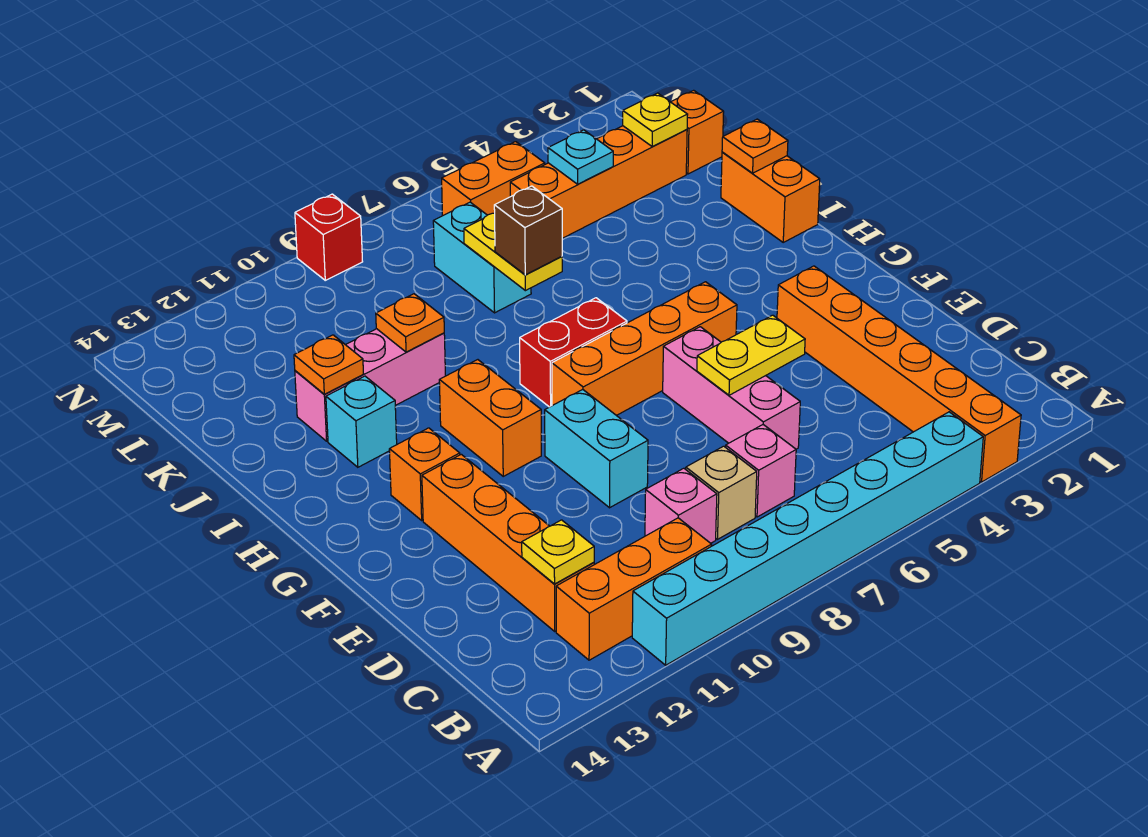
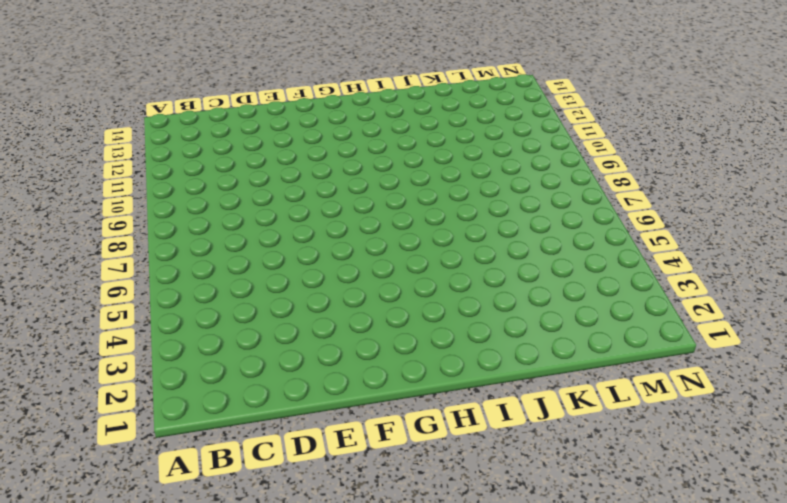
none -> orange 1x6 brick [777,266,1021,482]
none -> cyan 1x8 brick [632,412,983,665]
none -> orange 1x3 brick [556,518,712,660]
none -> pink 1x1 brick [726,425,796,517]

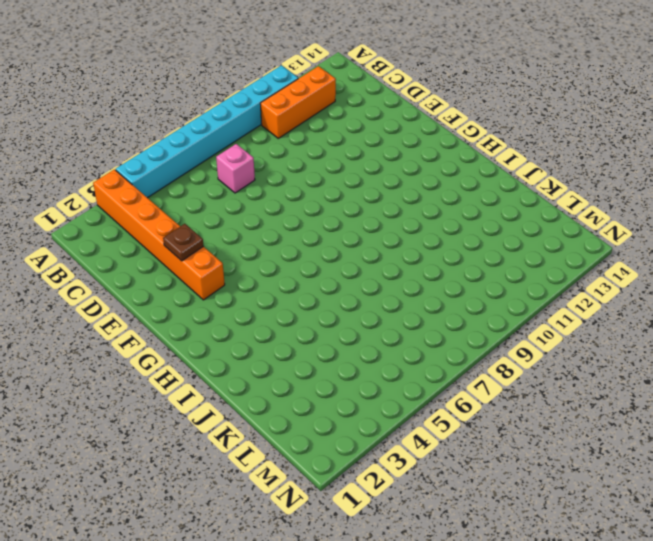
brown 1x1 plate [163,224,203,261] -> none
none -> tan 1x1 brick [686,446,757,539]
none -> pink 1x1 brick [645,468,717,543]
none -> orange 1x4 brick [422,454,594,631]
none -> pink 1x3 brick [663,327,800,449]

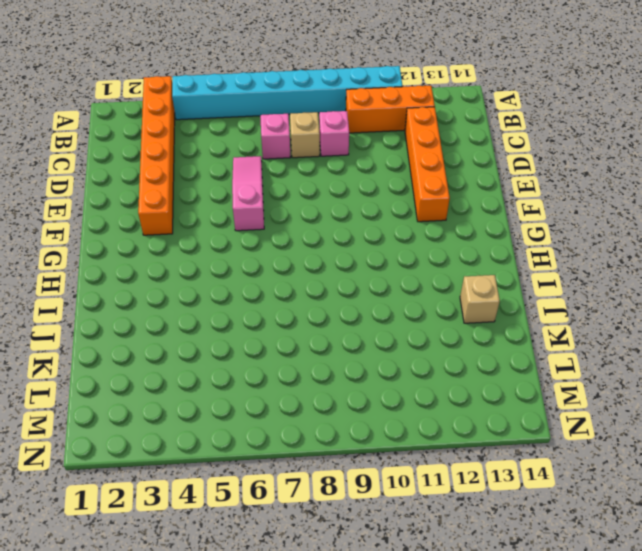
pink 1x3 slope [232,156,264,231] -> pink 1x3 brick [663,327,800,449]
tan 1x1 brick [460,275,500,323] -> none
none -> cyan 1x2 brick [545,389,648,508]
none -> orange 1x4 brick [552,282,737,416]
none -> orange 1x2 brick [439,360,541,476]
none -> orange 1x1 brick [389,428,460,520]

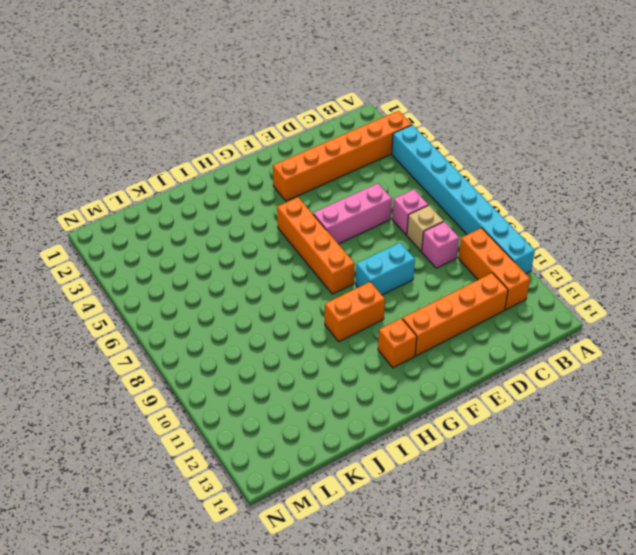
none -> red 1x2 brick [520,298,627,407]
none -> orange 1x2 brick [721,152,820,242]
none -> cyan 1x1 brick [326,376,397,467]
none -> pink 1x3 brick [295,329,445,441]

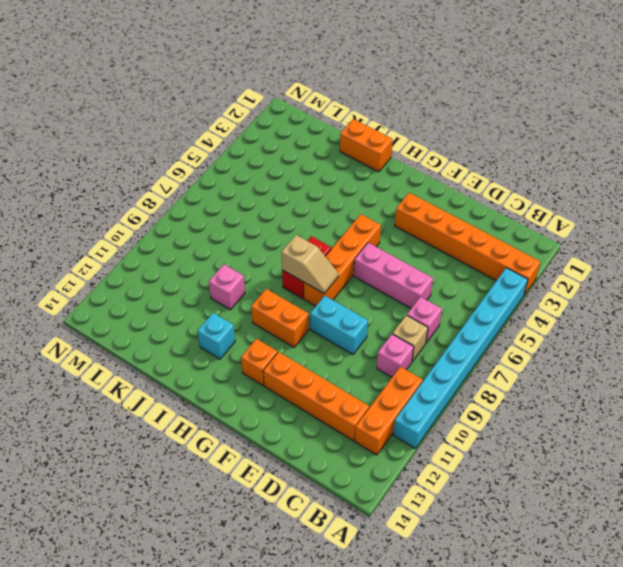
tan 1x2 slope [282,235,339,294] -> none
pink 1x1 brick [209,264,245,310] -> pink 1x3 brick [295,329,445,441]
none -> cyan 1x2 brick [433,202,531,313]
none -> orange 1x1 brick [671,90,724,174]
none -> orange 1x4 brick [510,126,687,238]
none -> orange 1x2 brick [442,142,545,216]

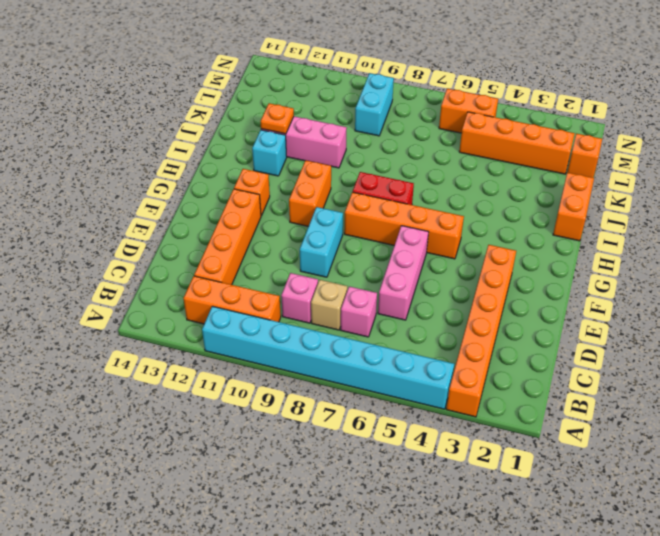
cyan 1x2 brick [355,73,394,136] -> cyan 1x2 brick moved to [433,202,531,313]
none -> red 1x1 brick [295,194,363,280]
none -> yellow 1x1 plate [522,520,594,584]
none -> yellow 1x2 plate [697,315,805,395]
none -> orange 1x1 plate [722,119,788,173]

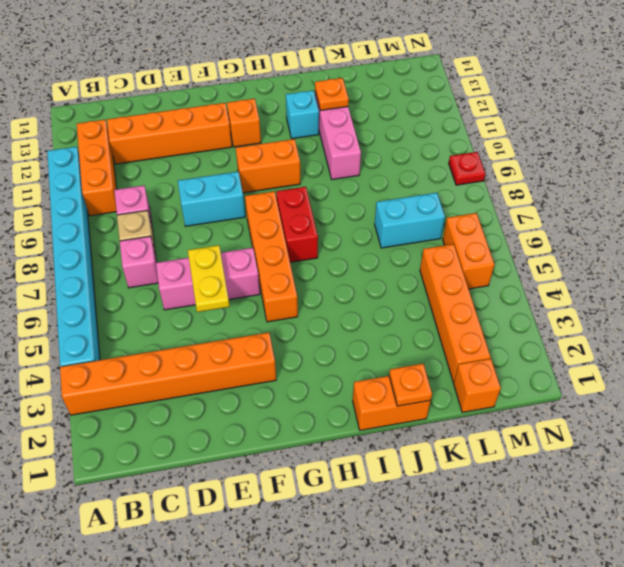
red 1x1 plate [449,152,485,185] -> red 1x1 brick [295,194,363,280]
none -> yellow 1x1 plate [522,520,594,584]
none -> yellow 1x2 plate [464,213,562,291]
none -> orange 1x1 plate [376,294,444,352]
none -> yellow 1x1 plate [623,93,688,146]

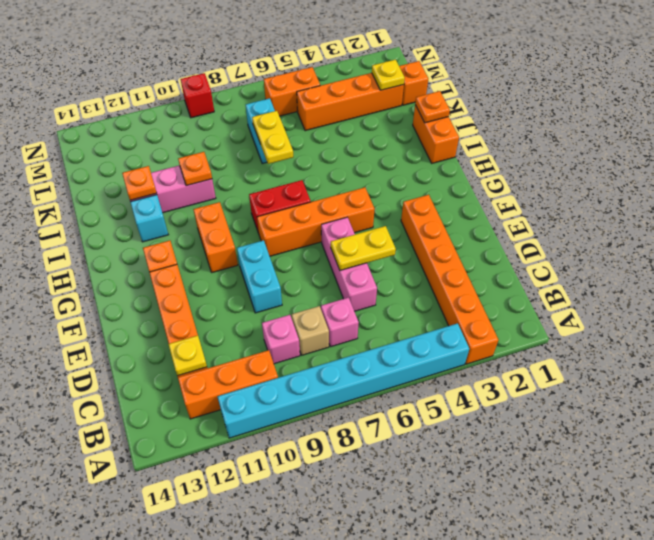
none -> cyan 1x1 plate [548,130,613,184]
none -> brown 1x1 brick [494,186,562,275]

